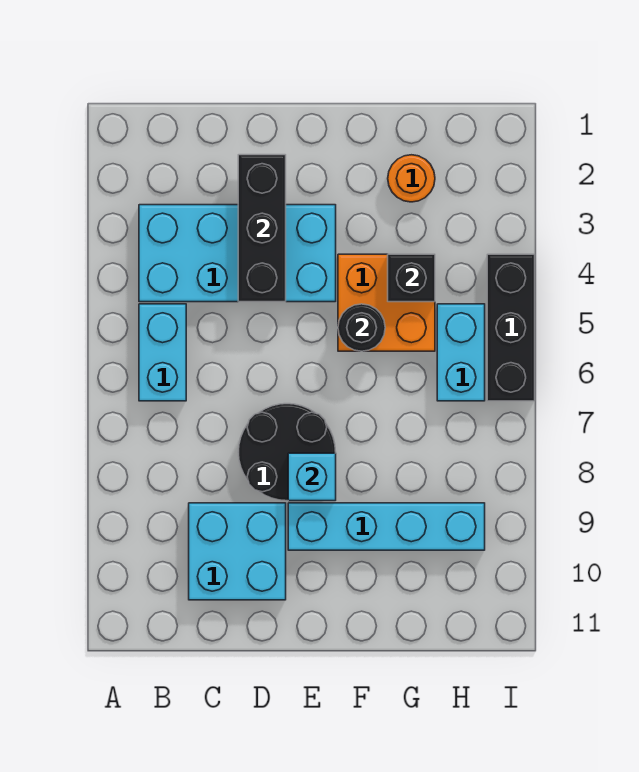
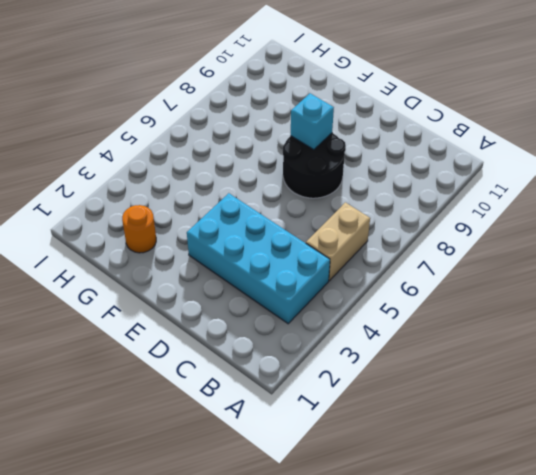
tan 1x2 brick [306,202,370,281] -> cyan 1x2 brick [139,304,186,401]
none -> cyan 2x2 brick [189,503,286,600]
none -> cyan 1x4 brick [288,503,485,550]
none -> orange 2x2 brick [338,254,435,351]

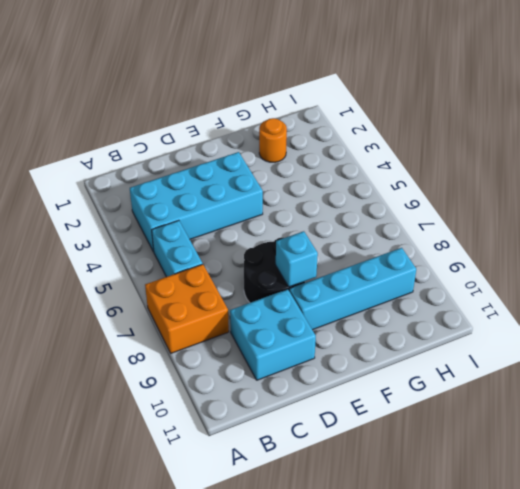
orange 2x2 brick [145,264,229,353] -> orange 2x2 brick moved to [338,254,435,351]
none -> cyan 1x2 brick [437,304,485,401]
none -> black 1x3 brick [487,254,535,401]
none -> black 1x3 brick [238,155,286,302]

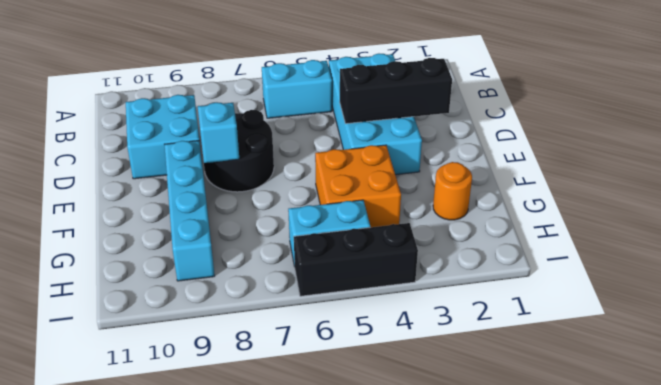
none -> black 1x1 round brick [338,304,385,351]
none -> black 1x1 brick [388,254,435,302]

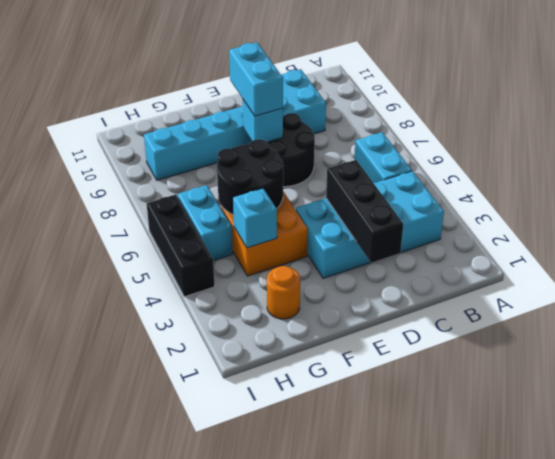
cyan 1x2 brick [229,42,283,116] -> none
black 2x2 round brick [217,139,283,215] -> black 1x1 round brick [338,304,385,351]
cyan 1x1 brick [233,188,277,248] -> black 1x1 brick [388,254,435,302]

